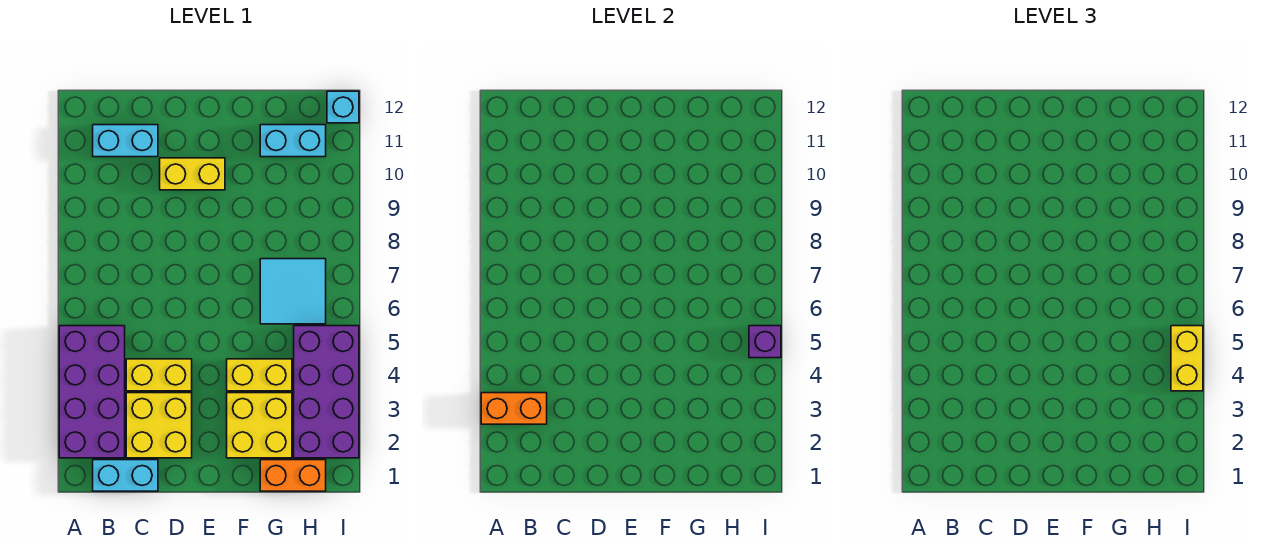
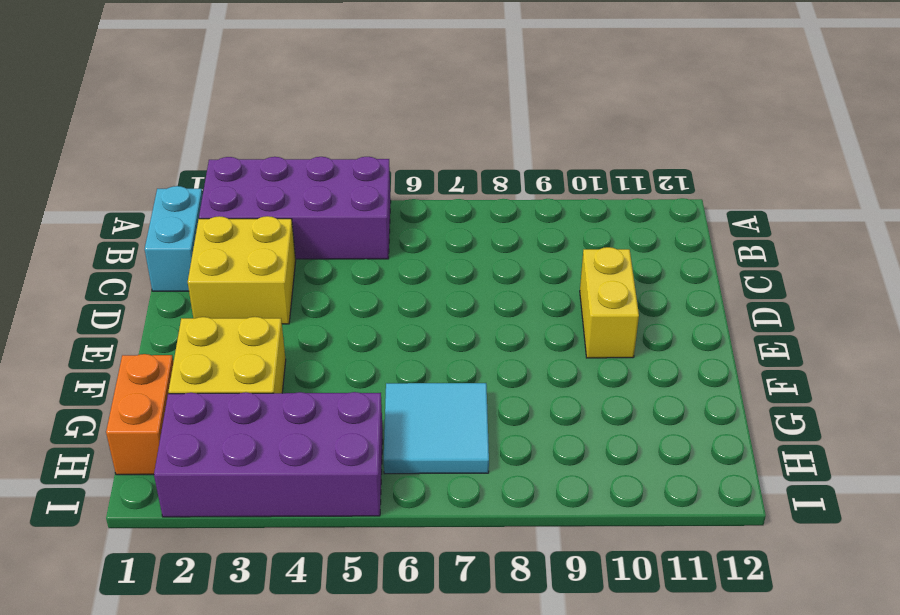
none -> cyan 1x2 brick [93,125,158,157]
none -> yellow 1x2 brick [126,359,192,391]
none -> yellow 1x2 brick [227,359,292,391]

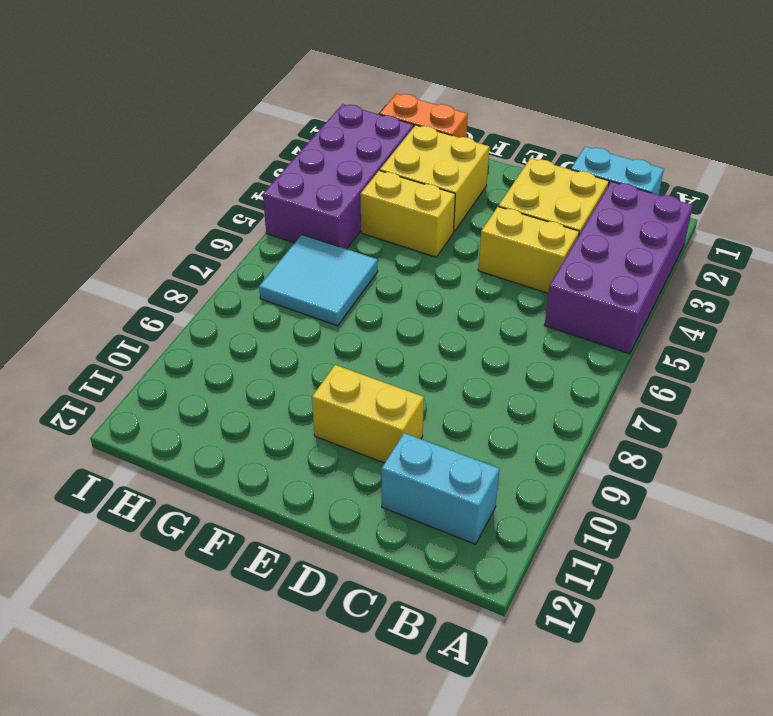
none -> cyan 1x2 brick [260,125,326,157]
none -> cyan 1x1 brick [327,91,359,123]
none -> orange 1x2 brick [481,393,547,424]

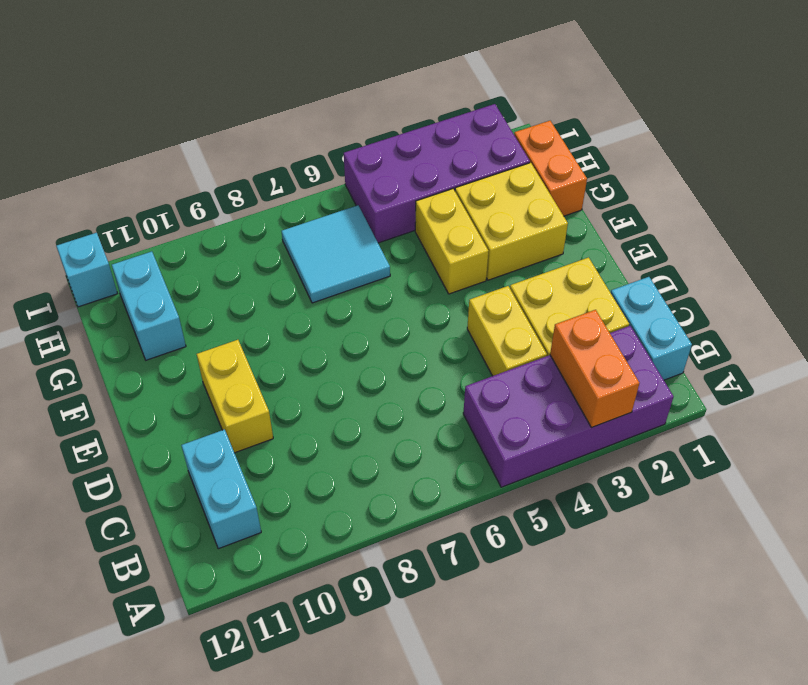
none -> purple 1x1 brick [749,326,781,358]
none -> yellow 1x2 brick [1171,326,1203,391]

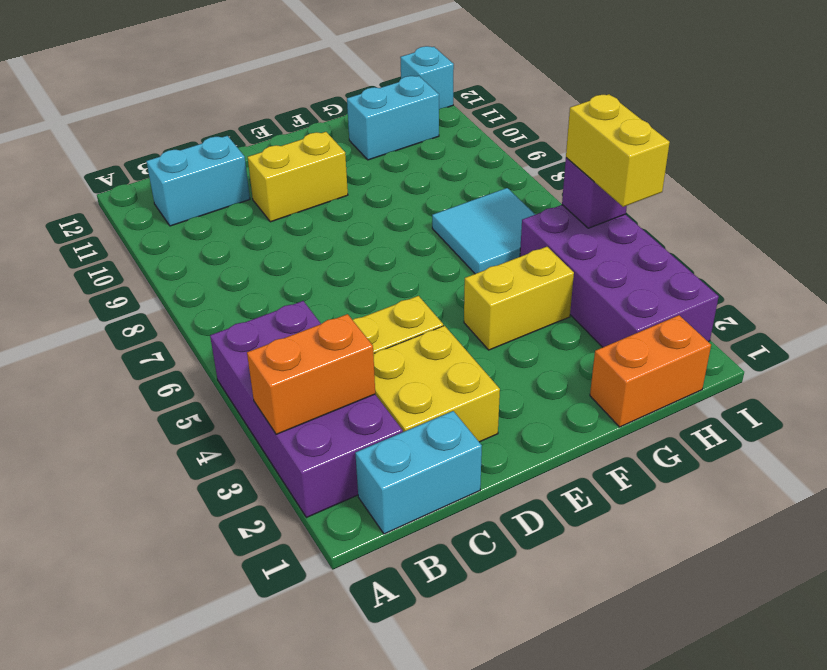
none -> yellow 2x2 brick [227,393,292,458]

